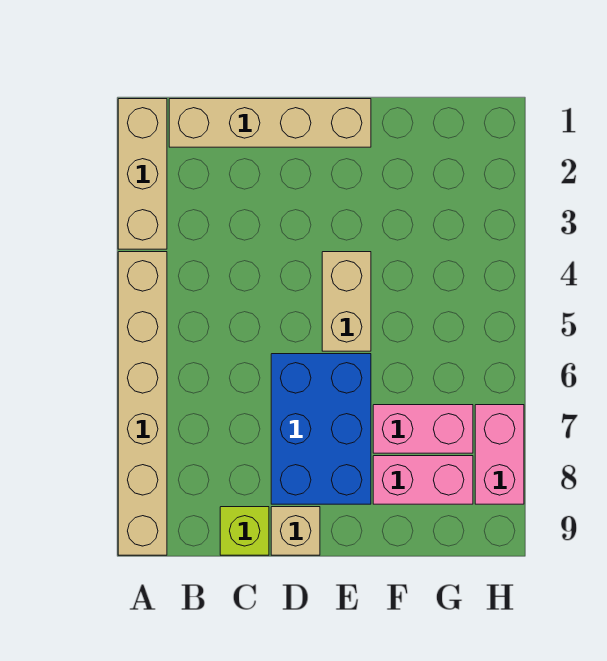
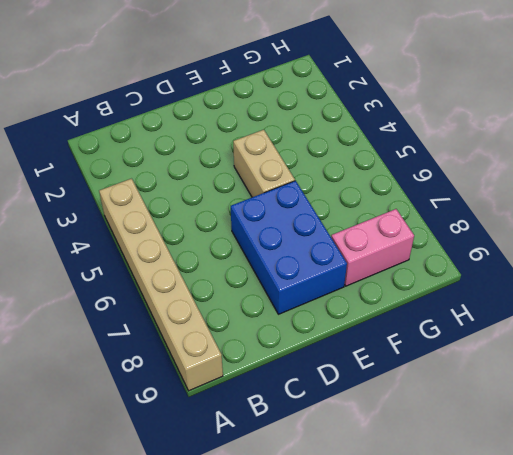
none -> tan 1x3 brick [118,99,167,249]
none -> tan 1x4 brick [169,99,371,147]

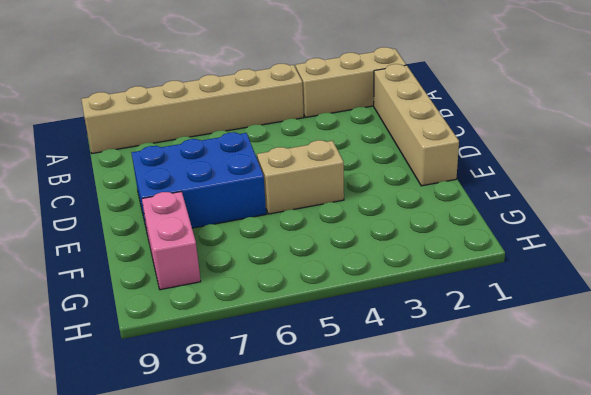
none -> lime 1x1 brick [220,507,269,555]
none -> tan 1x1 brick [271,507,320,555]

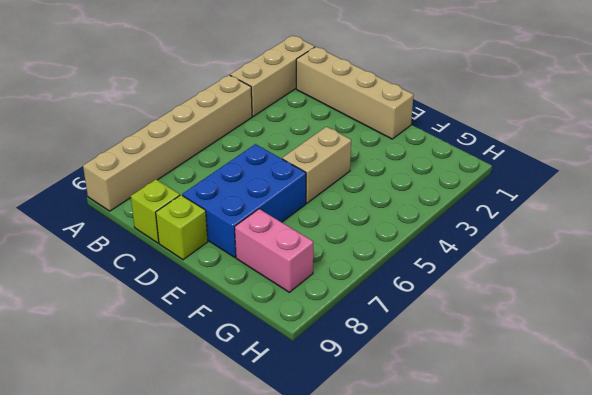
lime 1x1 brick [156,195,208,260] -> tan 1x1 brick [271,507,320,555]
none -> pink 1x2 brick [373,405,473,453]
none -> pink 1x2 brick [475,405,524,504]

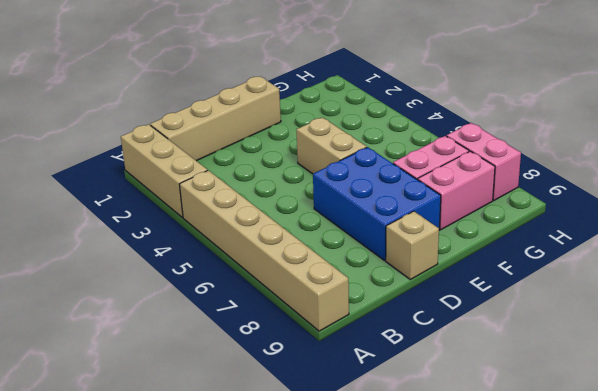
none -> lime 1x1 brick [220,507,269,555]

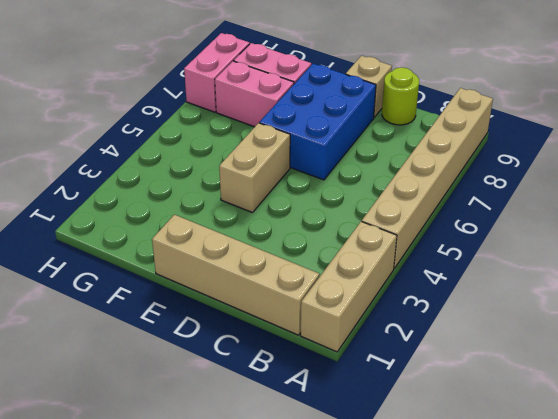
lime 1x1 round brick [382,67,419,125] -> lime 1x1 brick [220,507,269,555]

